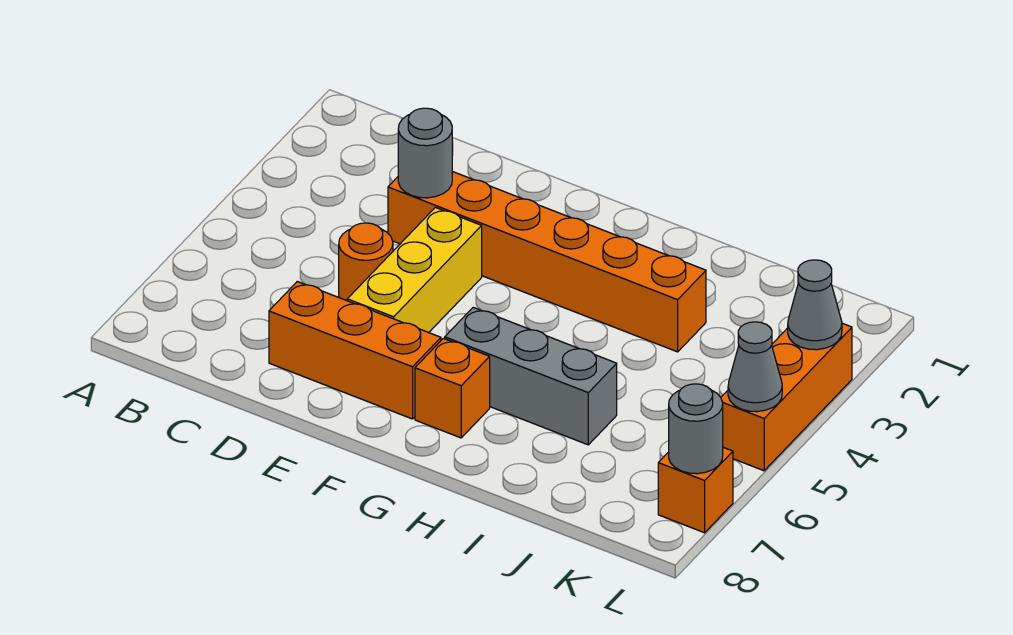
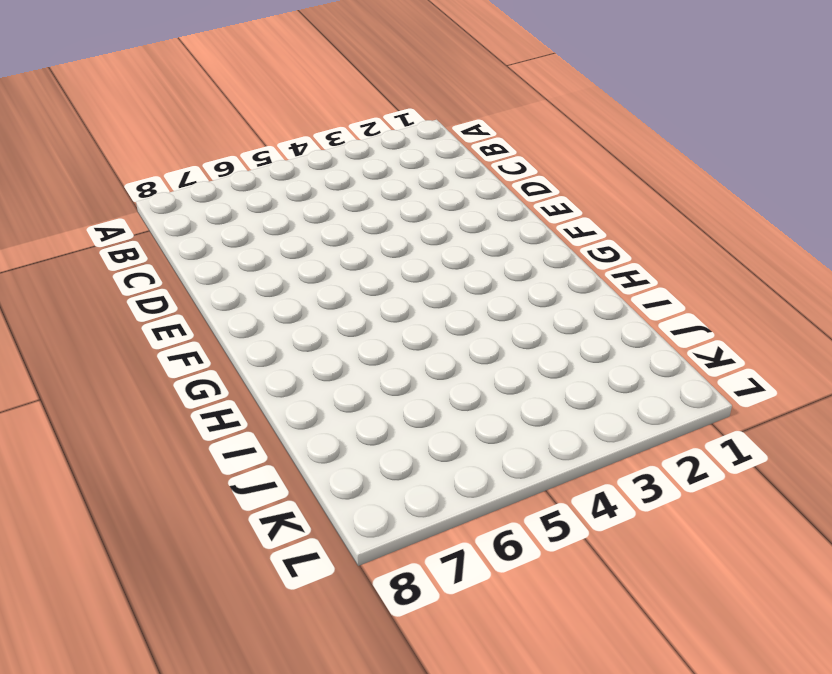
none -> orange 1x6 brick [388,171,706,352]
none -> orange 1x1 round brick [339,223,393,301]
none -> orange 1x3 brick [269,281,441,419]

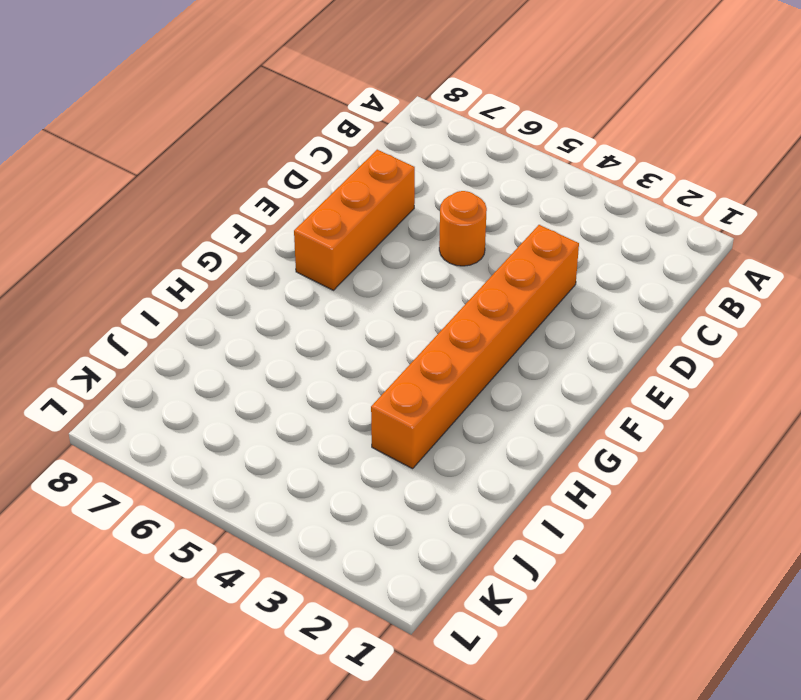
none -> yellow 1x3 brick [347,207,482,333]
none -> grey 1x3 brick [445,307,617,445]
none -> orange 1x1 brick [415,338,490,438]

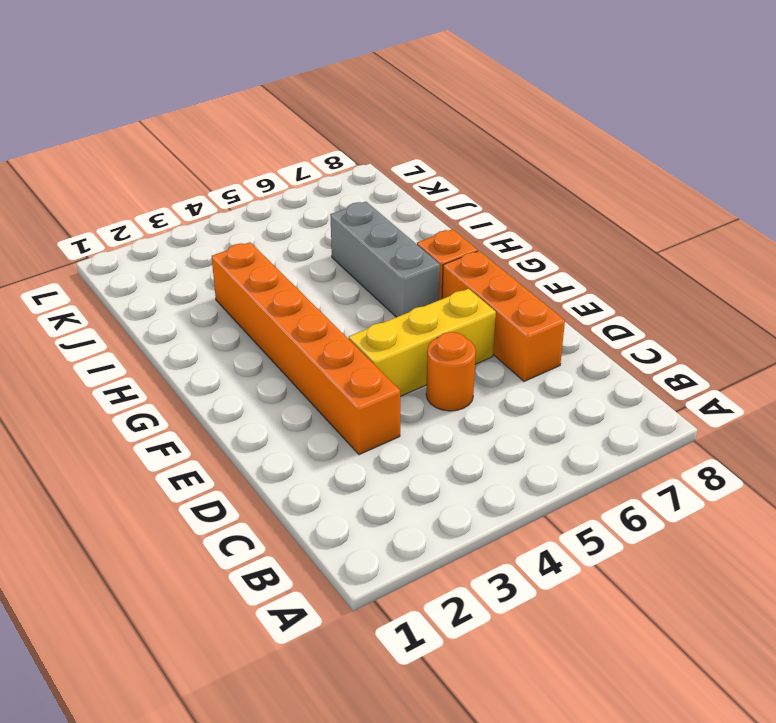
none -> orange 1x3 brick [721,323,852,471]
none -> orange 1x1 brick [658,447,733,533]
none -> grey 1x1 round brick [398,108,452,198]

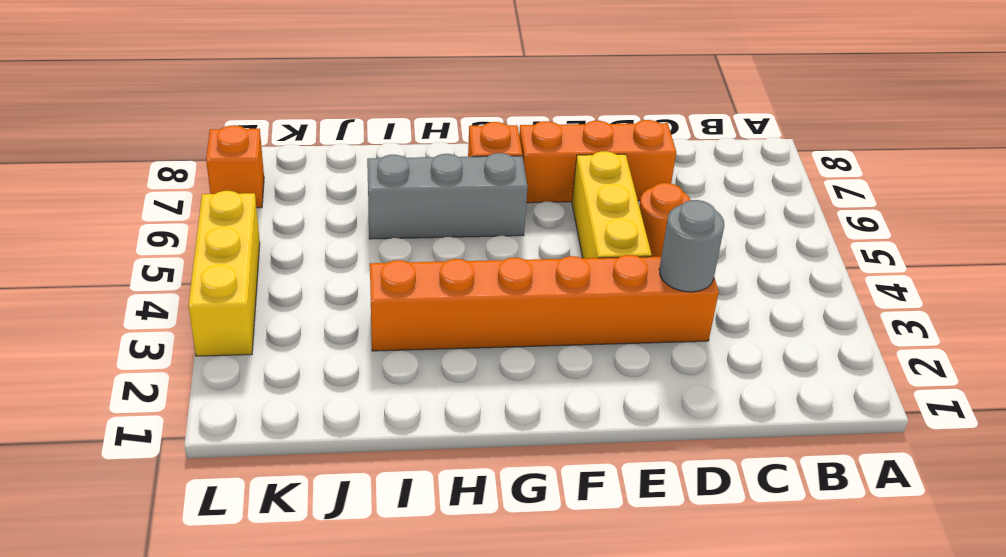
yellow 1x3 brick [188,191,260,356] -> orange 1x3 brick [721,323,852,471]
none -> grey 1x1 cone [788,260,842,350]
none -> grey 1x1 cone [728,322,782,412]
none -> grey 1x1 round brick [669,384,723,474]

